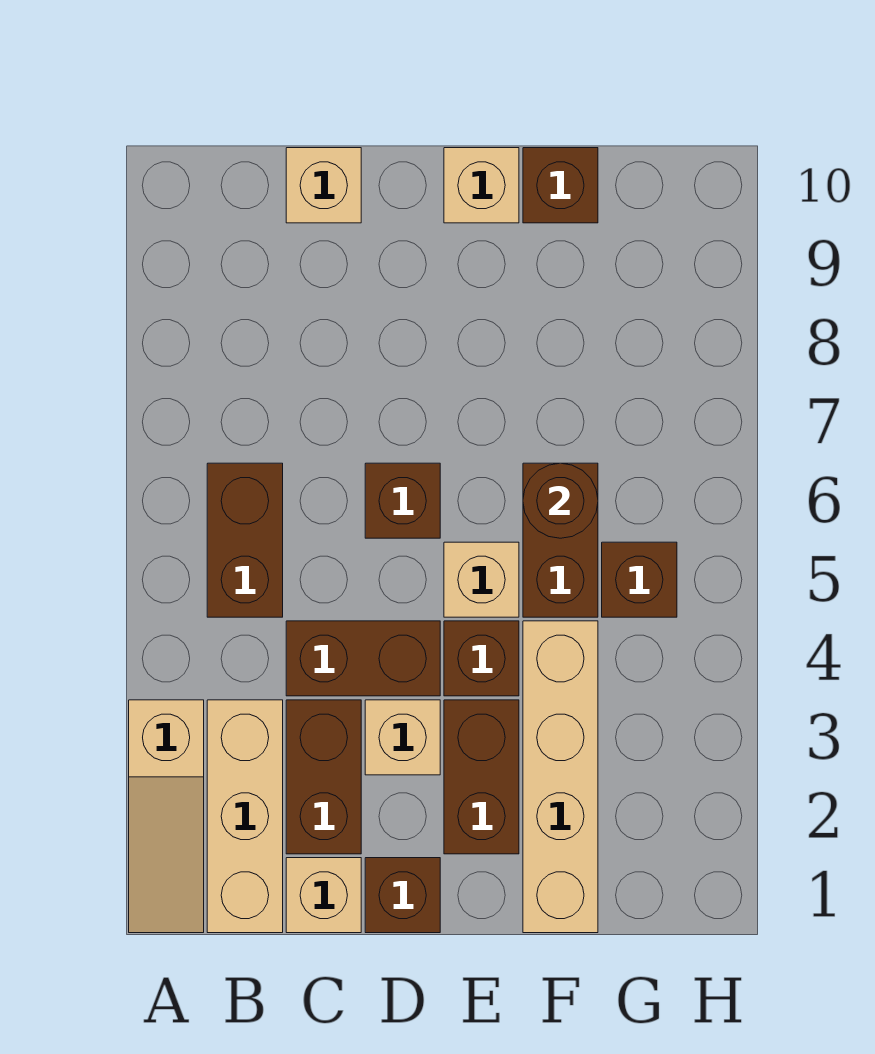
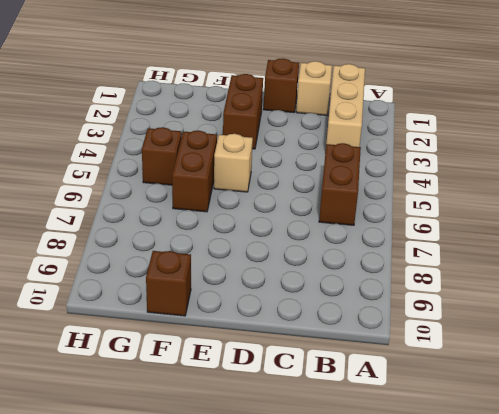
none -> tan 1x3 slope [129,700,204,933]
none -> brown 1x2 brick [286,700,361,854]
none -> brown 1x2 brick [286,621,440,696]

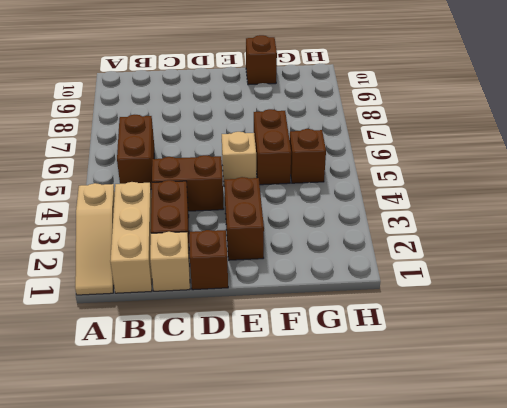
none -> tan 1x1 brick [286,148,361,223]
none -> tan 1x1 brick [365,700,440,775]
none -> brown 1x1 brick [365,463,440,538]

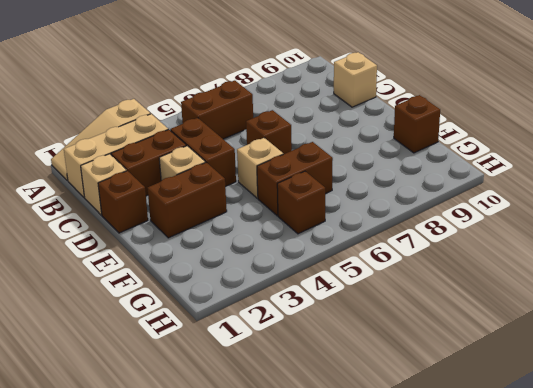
none -> brown 1x1 brick [444,621,519,696]
none -> tan 1x1 brick [444,148,519,223]
none -> tan 1x4 brick [523,621,598,933]

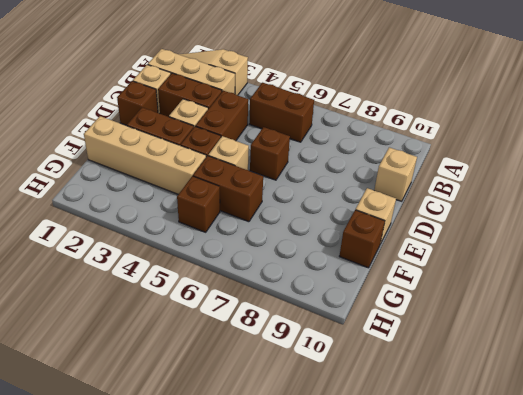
none -> brown 1x1 round brick [523,463,598,538]

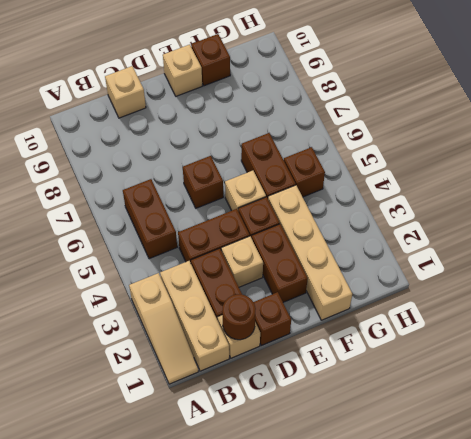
brown 1x1 round brick [222,294,256,340] -> brown 1x1 round brick moved to [523,463,598,538]

